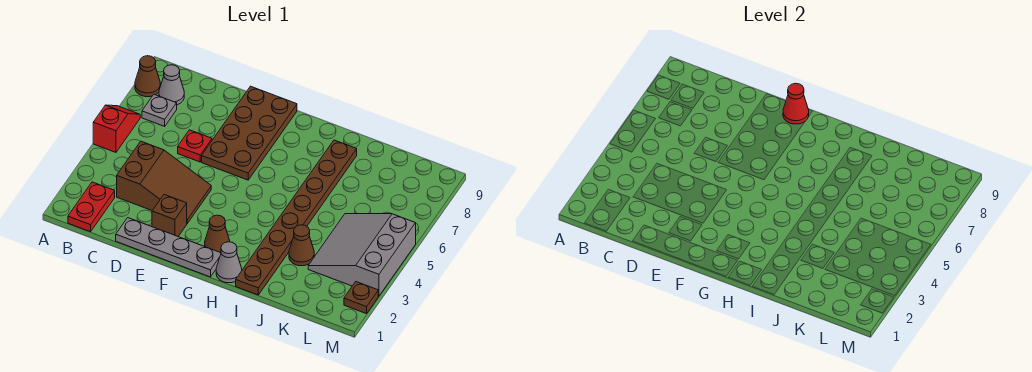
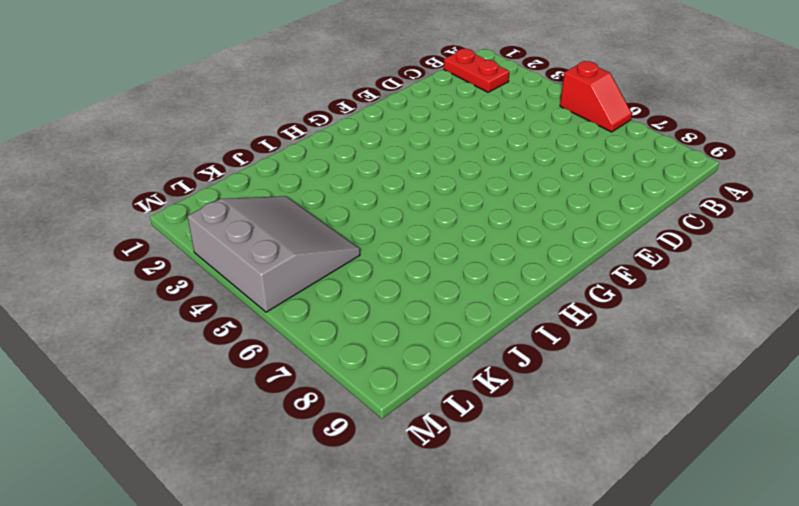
none -> brown 1x1 cone [135,56,160,97]
none -> grey 1x1 plate [142,94,177,126]
none -> grey 1x1 cone [159,65,184,105]

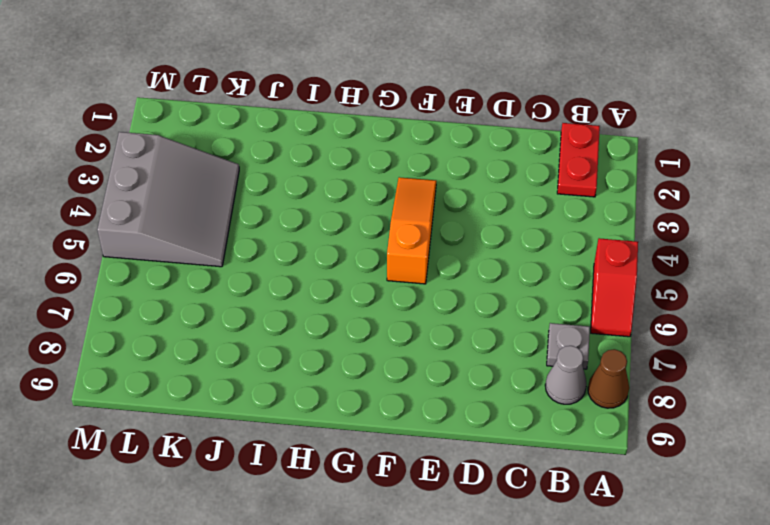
orange 1x3 slope [387,177,436,284] -> none
none -> brown 2x3 slope [117,141,211,223]
none -> grey 1x4 plate [116,218,221,277]
none -> red 1x1 plate [178,130,212,162]

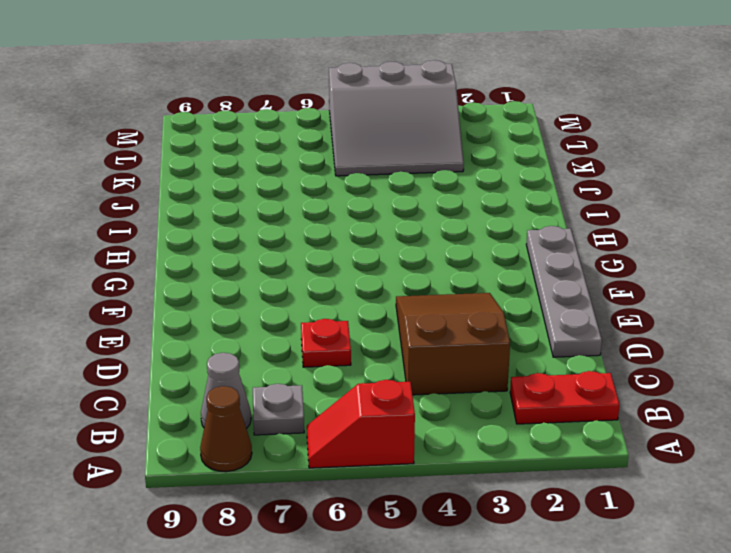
none -> brown 1x1 brick [152,195,187,236]
none -> brown 2x4 plate [202,86,297,180]
none -> brown 1x1 cone [205,215,230,252]

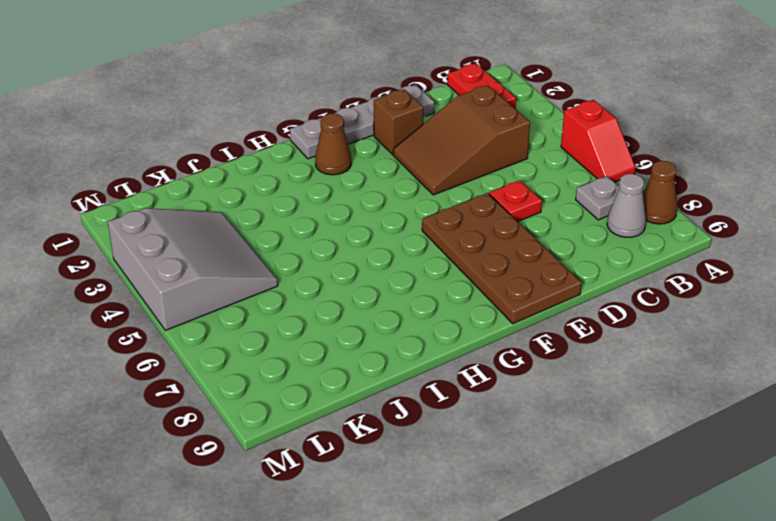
none -> grey 1x1 cone [216,242,242,283]
none -> brown 1x8 plate [236,140,357,295]
none -> brown 1x1 cone [289,225,314,266]

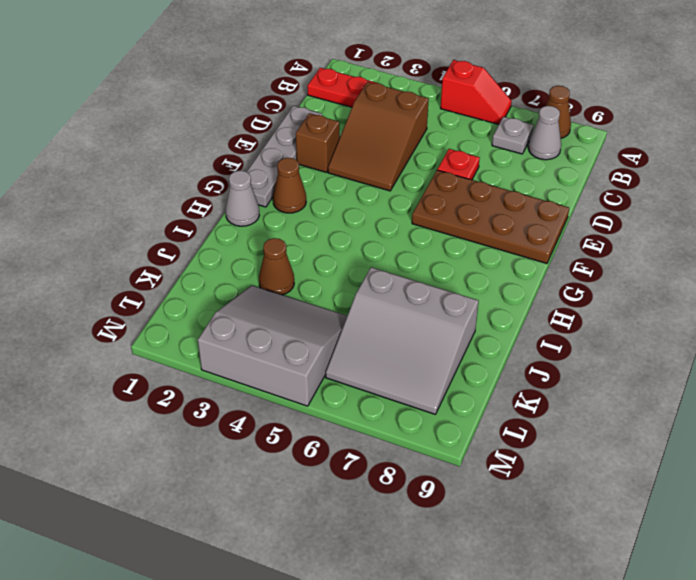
grey 3x3 slope [326,267,479,414] -> none
none -> brown 1x8 plate [236,140,357,295]
none -> brown 1x1 plate [344,282,378,314]
none -> red 1x1 cone [783,83,809,124]

